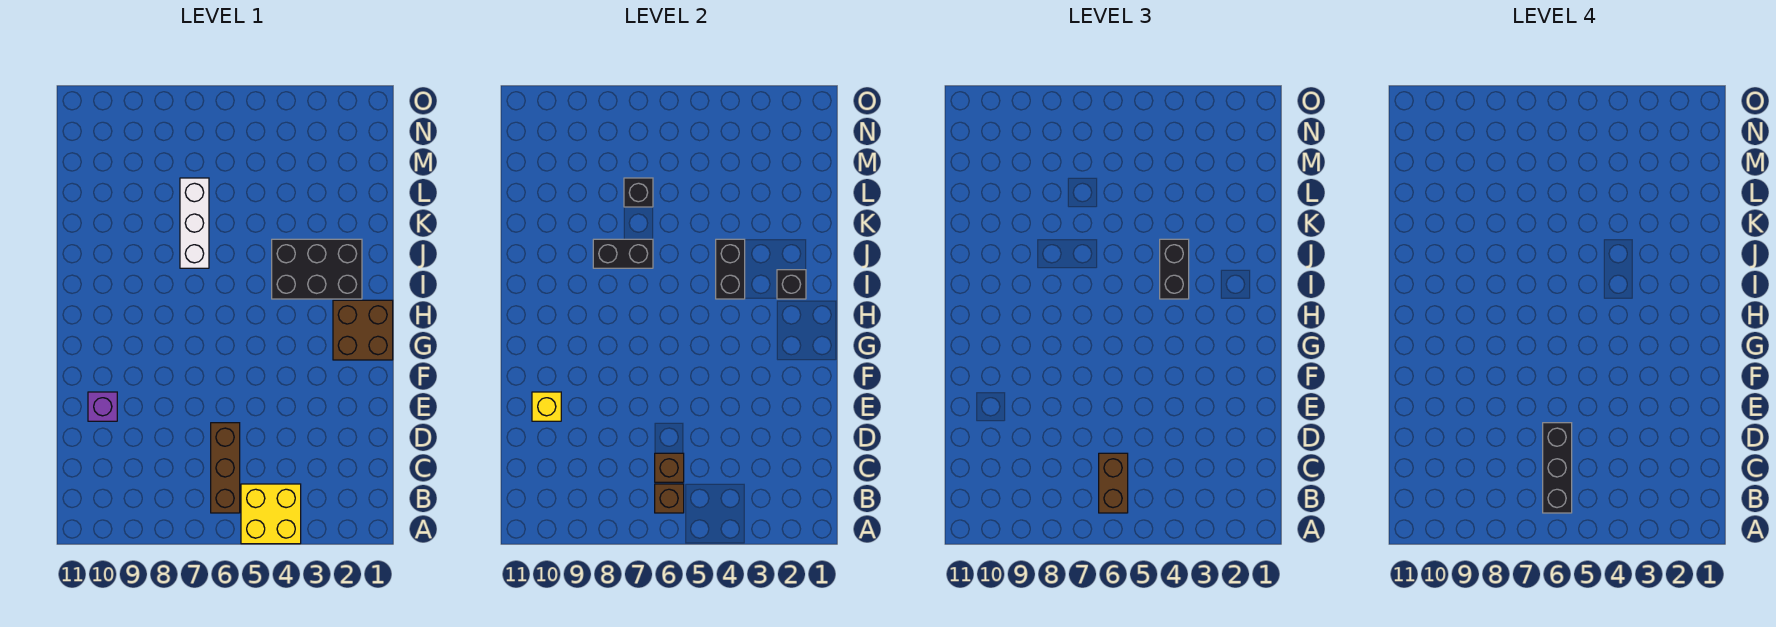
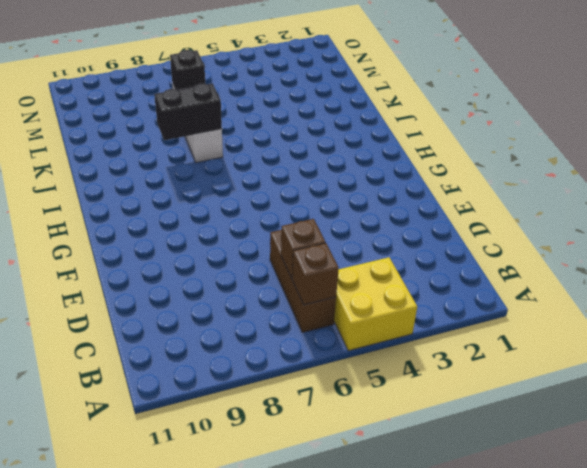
none -> purple 1x1 brick [88,392,117,421]
none -> brown 2x2 brick [333,300,393,360]
none -> black 2x3 brick [272,239,362,299]

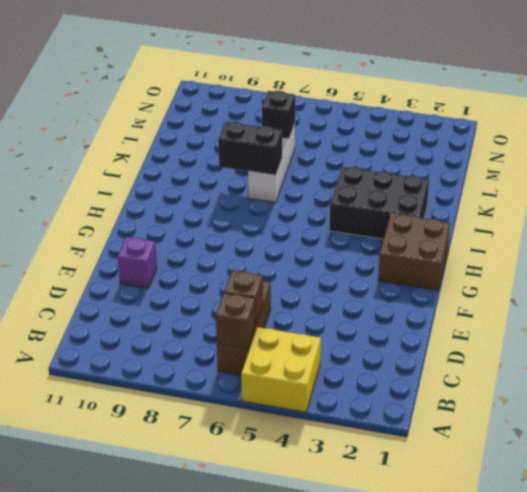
none -> yellow 1x1 brick [532,392,561,421]
none -> black 1x1 brick [777,270,806,299]
none -> black 1x2 brick [716,239,745,299]

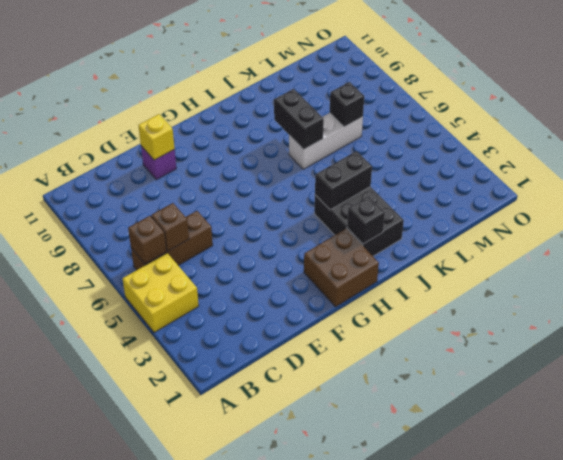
none -> brown 1x2 brick [1099,453,1128,513]
none -> black 1x2 brick [1160,239,1189,299]
none -> black 1x3 brick [1543,423,1572,513]

